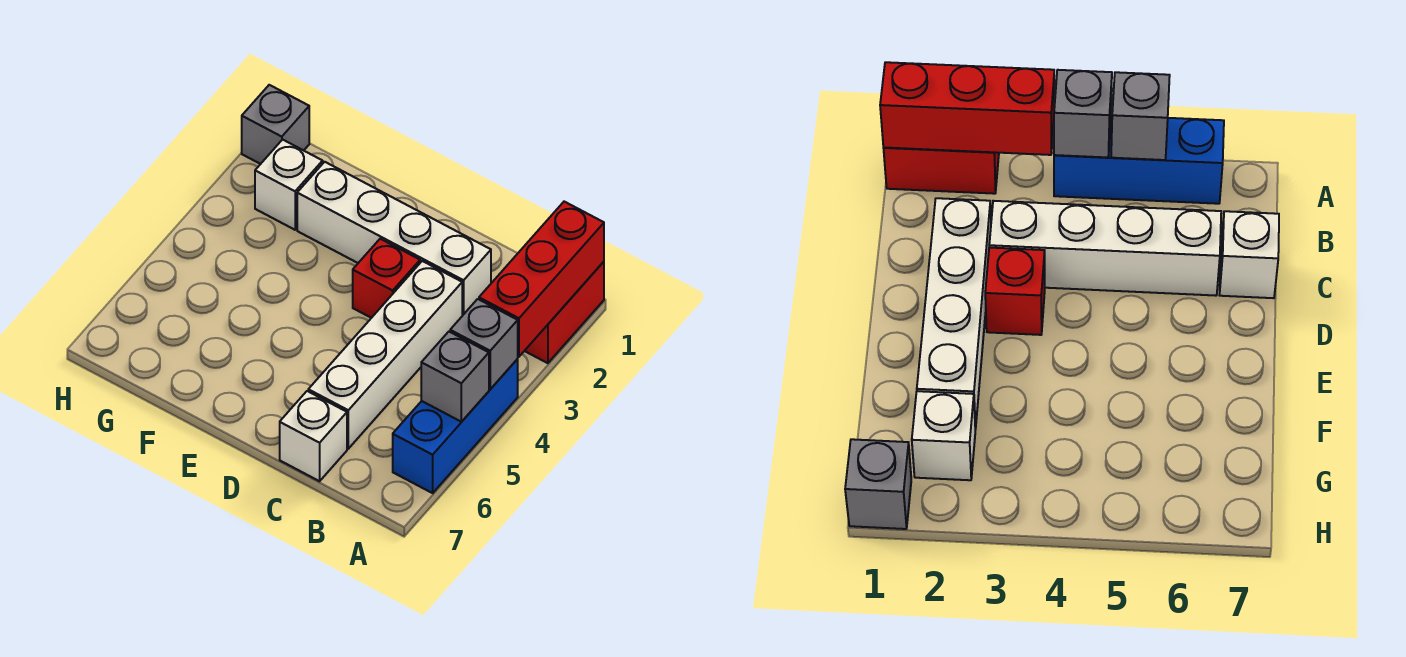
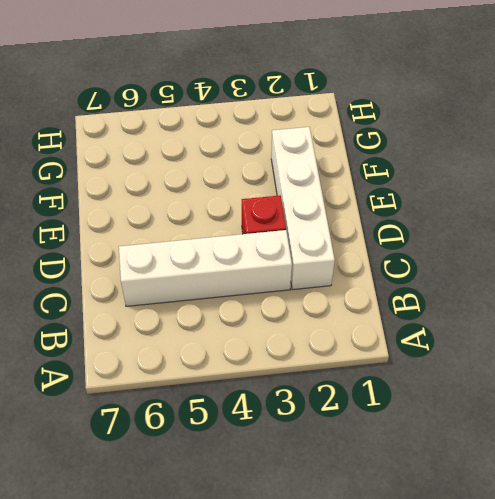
none -> red 1x2 brick [525,262,604,363]
none -> blue 1x3 brick [393,359,518,493]

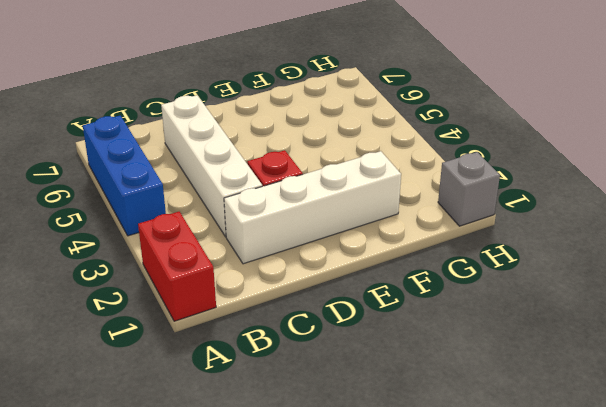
none -> white 1x1 brick [280,391,347,481]
none -> white 1x1 brick [255,140,323,230]

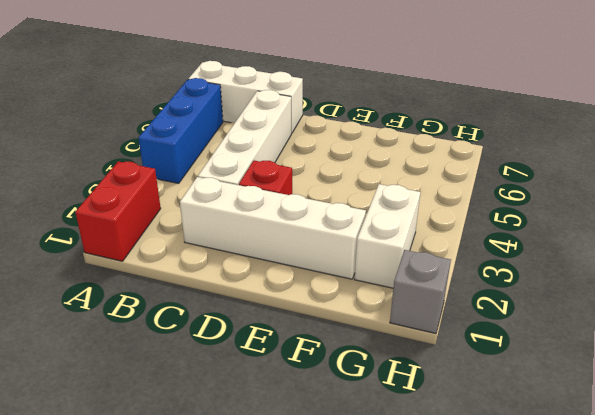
white 1x3 brick [189,61,303,133] -> white 1x1 brick [280,391,347,481]
white 1x2 brick [355,184,420,288] -> white 1x1 brick [255,140,323,230]
none -> red 1x3 brick [479,202,604,357]
none -> grey 1x1 brick [450,299,518,389]

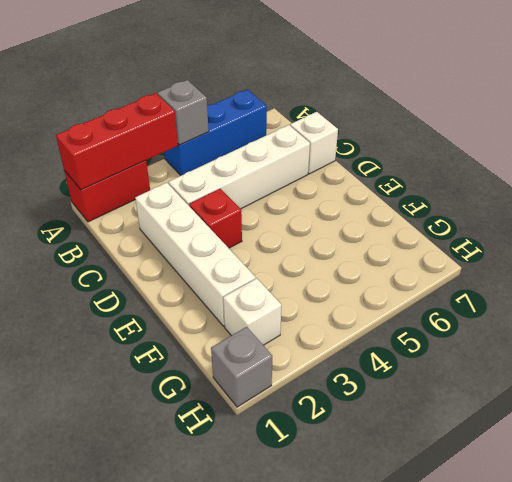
none -> grey 1x1 brick [421,332,489,422]

